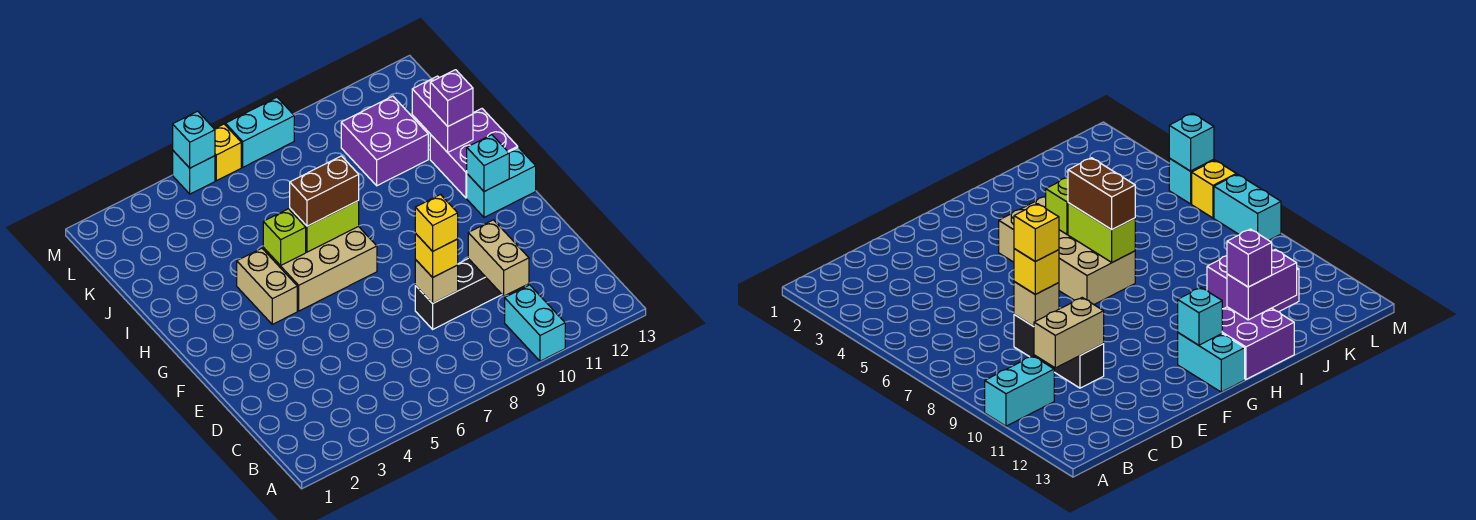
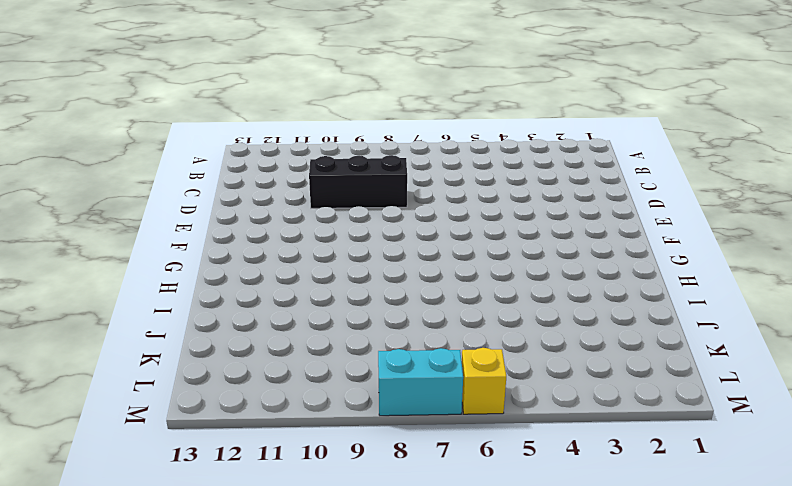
none -> cyan 1x2 brick [505,285,565,361]
none -> tan 1x2 brick [237,248,297,324]
none -> tan 2x3 brick [263,226,377,311]

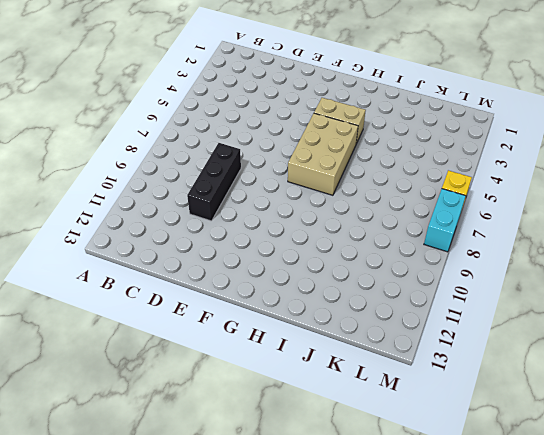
none -> cyan 1x2 brick [505,285,565,361]
none -> cyan 1x2 brick [467,147,536,217]
none -> purple 2x2 brick [430,109,518,198]

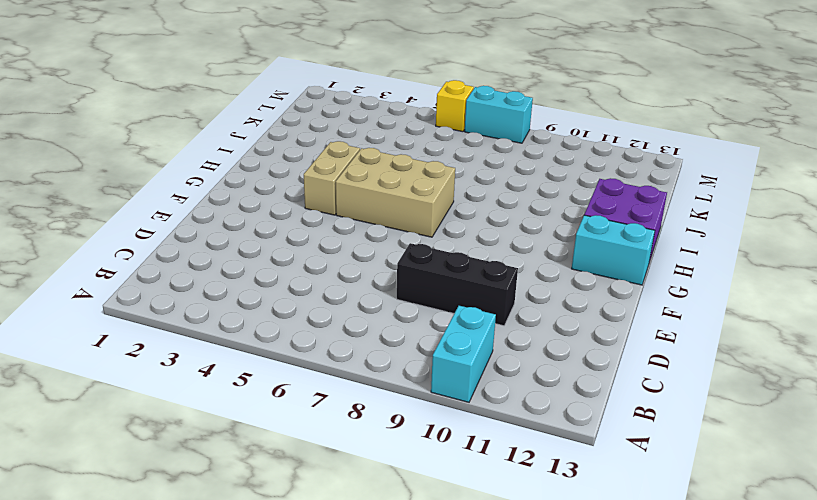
none -> purple 2x2 brick [341,96,428,186]
none -> cyan 1x1 brick [173,151,215,194]
none -> tan 1x2 brick [468,220,529,296]

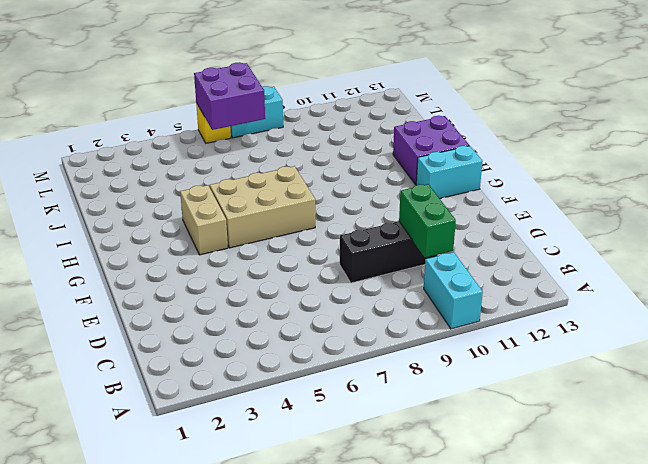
green 1x2 brick [399,184,456,258] -> tan 1x2 brick [468,220,529,296]
purple 2x2 brick [194,62,265,130] -> purple 2x2 brick moved to [341,96,428,186]
none -> cyan 1x1 brick [173,151,215,194]
none -> tan 1x1 brick [415,259,458,303]
none -> cyan 1x1 brick [467,135,509,192]

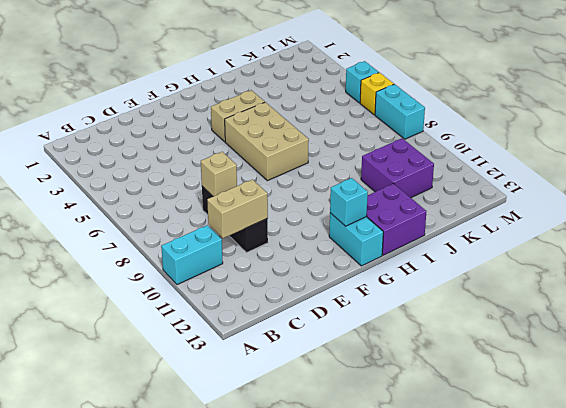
none -> lime 1x1 brick [263,209,306,266]
none -> lime 1x2 brick [290,201,359,252]
none -> purple 1x2 brick [412,76,473,152]

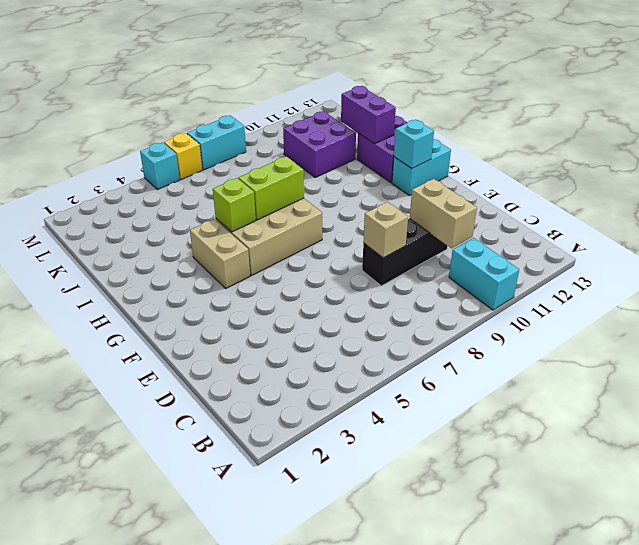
none -> cyan 1x1 brick [173,111,215,168]
none -> yellow 1x1 brick [415,233,458,277]
none -> brown 1x2 brick [290,156,359,226]

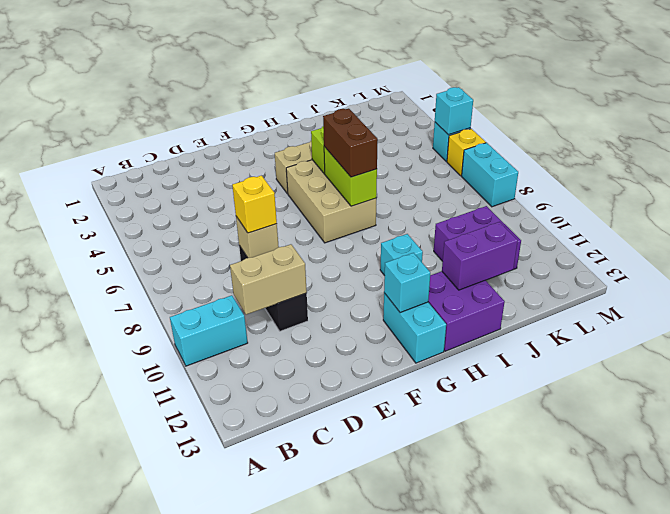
cyan 1x1 brick [380,234,423,276] -> none
none -> purple 1x1 brick [430,70,473,126]
none -> yellow 1x1 brick [415,195,458,251]

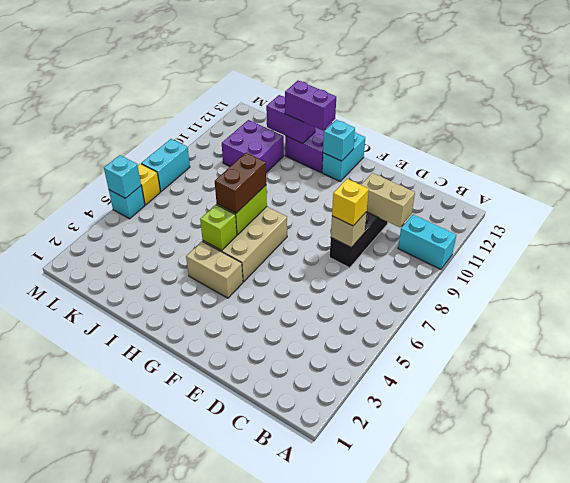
purple 1x2 brick [285,81,336,130] -> purple 1x1 brick [430,70,473,126]
none -> yellow 1x1 brick [415,195,458,251]

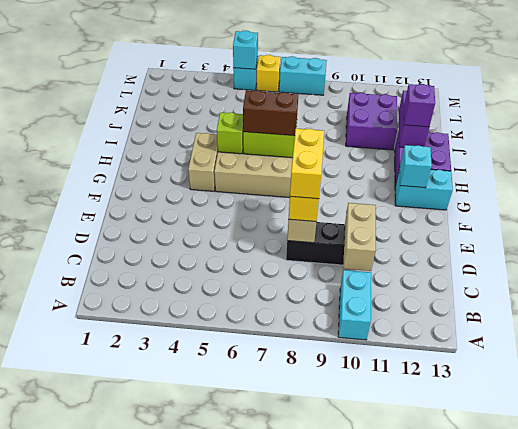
yellow 1x2 brick [290,129,324,199] -> yellow 1x1 brick [415,195,458,251]

